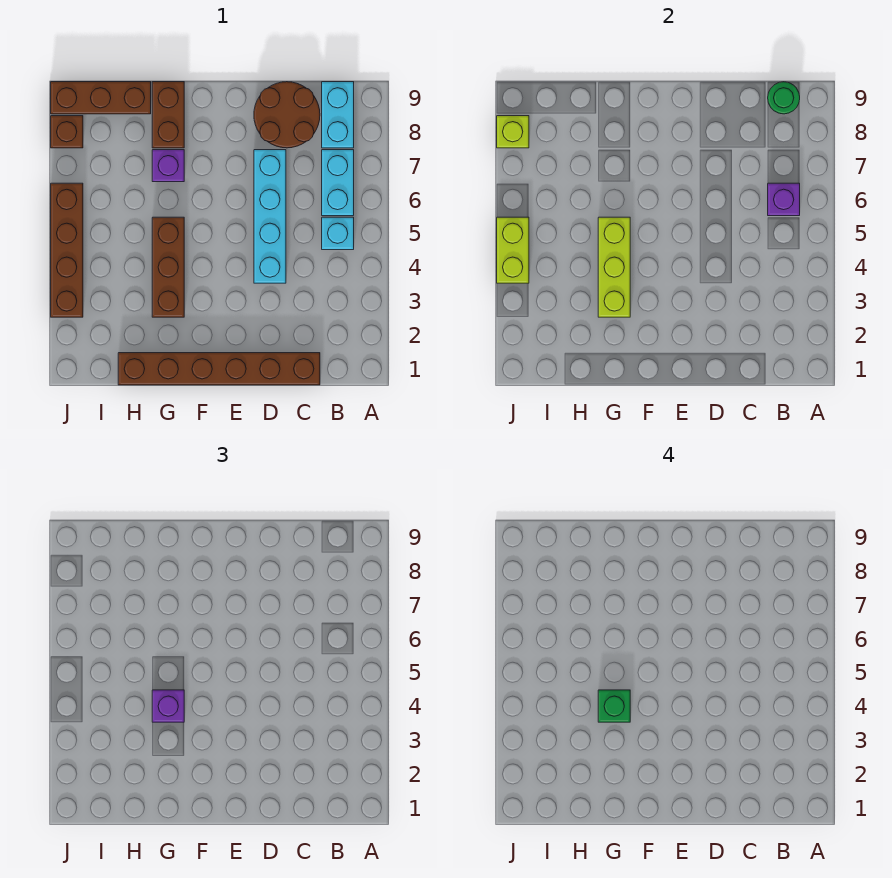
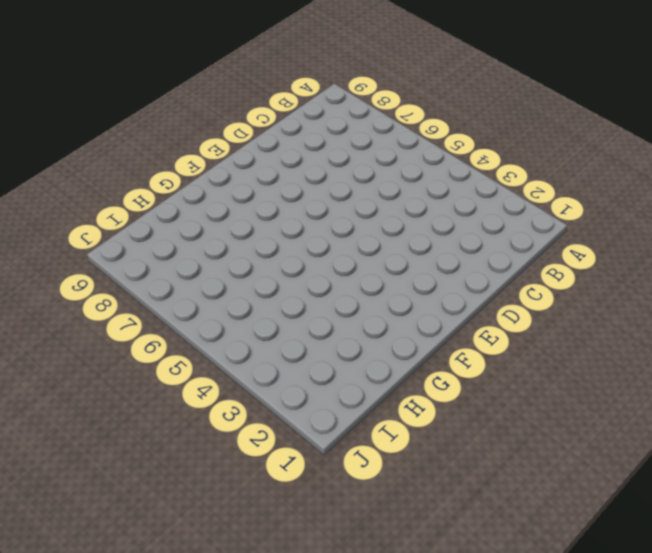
none -> cyan 1x1 brick [322,217,354,250]
none -> cyan 1x2 brick [322,150,354,216]
none -> cyan 1x2 brick [322,82,354,148]

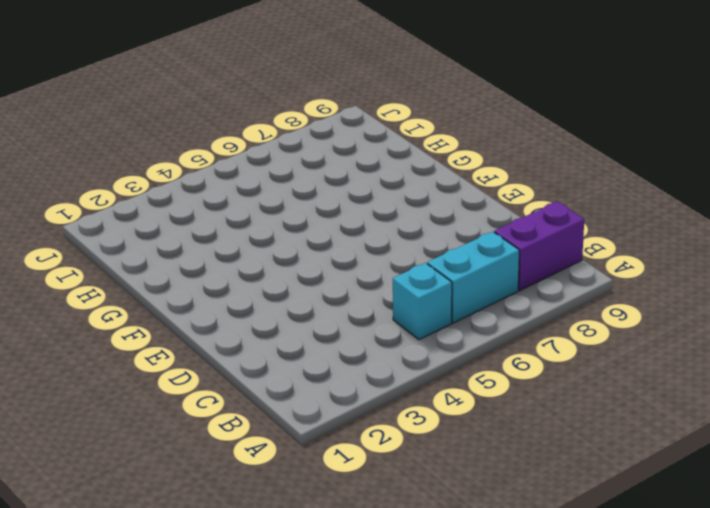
purple 1x2 brick [494,201,584,290] -> cyan 1x2 brick [322,82,354,148]
none -> brown 1x6 brick [118,353,320,385]
none -> brown 2x2 round brick [254,82,320,148]
none -> cyan 1x4 brick [254,150,286,283]

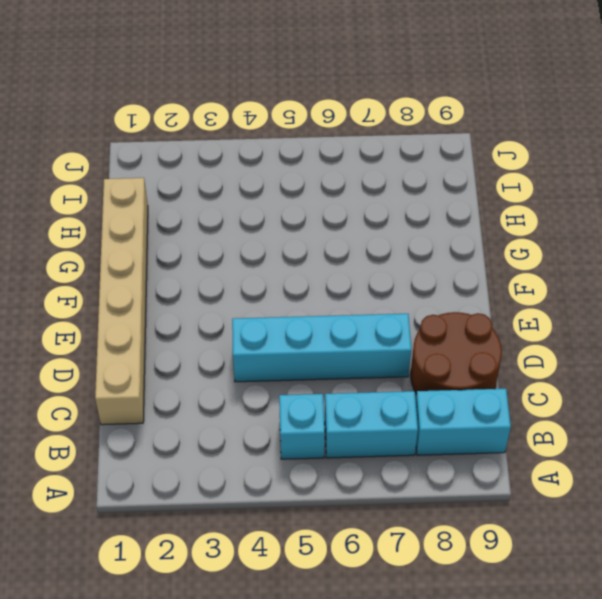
tan 1x6 brick [95,178,148,425] -> brown 1x6 brick [118,353,320,385]
none -> brown 1x3 brick [152,217,184,317]
none -> purple 1x1 brick [152,150,184,182]
none -> brown 1x2 brick [152,82,184,148]

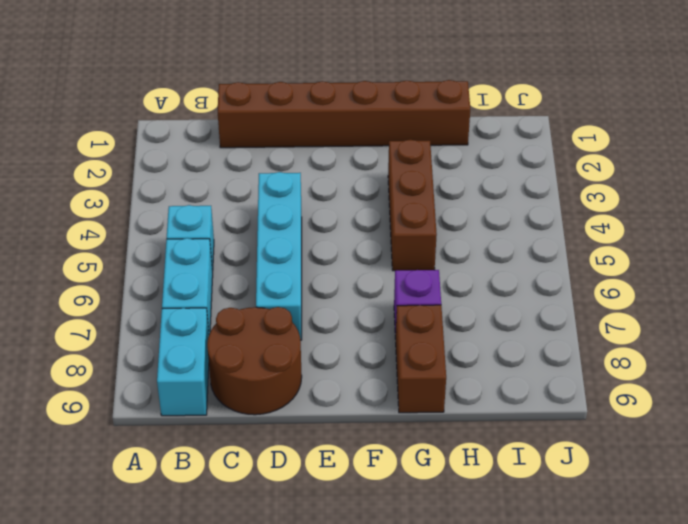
none -> brown 1x3 brick [51,82,151,114]
none -> brown 1x4 brick [51,183,83,317]
none -> brown 1x1 brick [51,116,83,148]

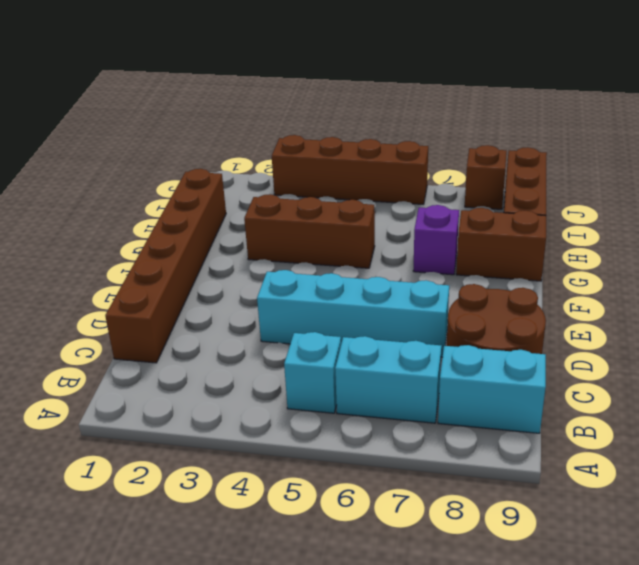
none -> purple 1x1 brick [768,183,800,216]
none -> green 1x1 round brick [768,82,800,114]
none -> lime 1x3 brick [598,217,630,317]

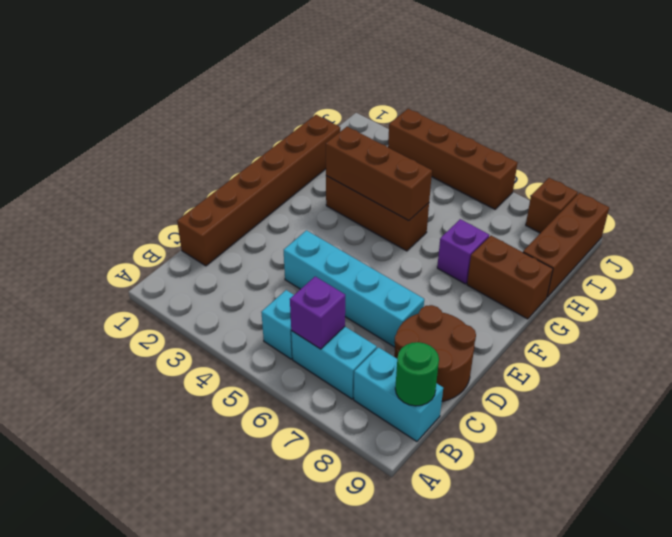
brown 1x3 brick [326,127,432,221] -> lime 1x3 brick [598,217,630,317]
none -> lime 1x2 brick [497,217,529,283]
none -> lime 1x1 brick [497,116,529,148]
none -> purple 1x1 brick [152,690,184,722]

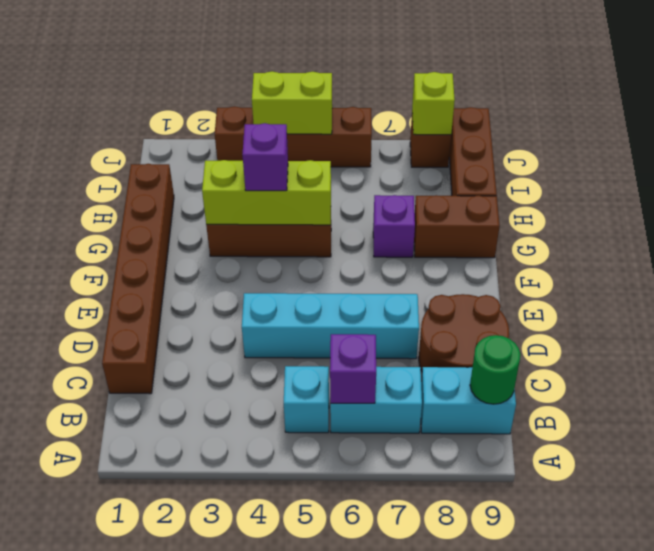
none -> green 1x1 brick [598,690,630,722]

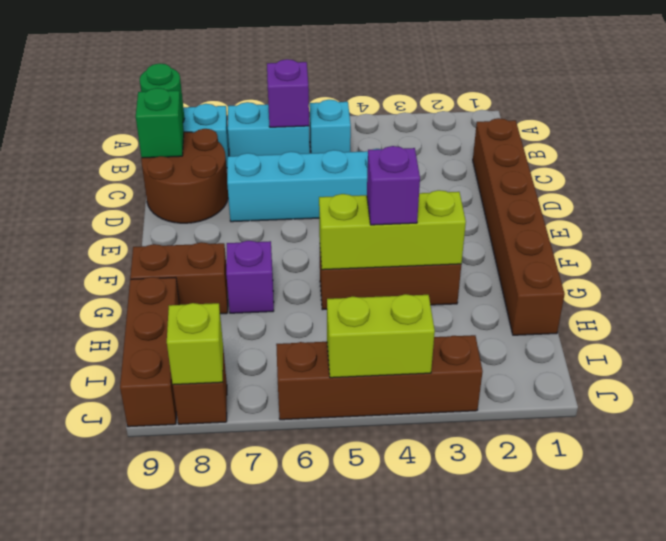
green 1x1 brick [136,88,184,158] -> green 1x1 brick moved to [598,690,630,722]

